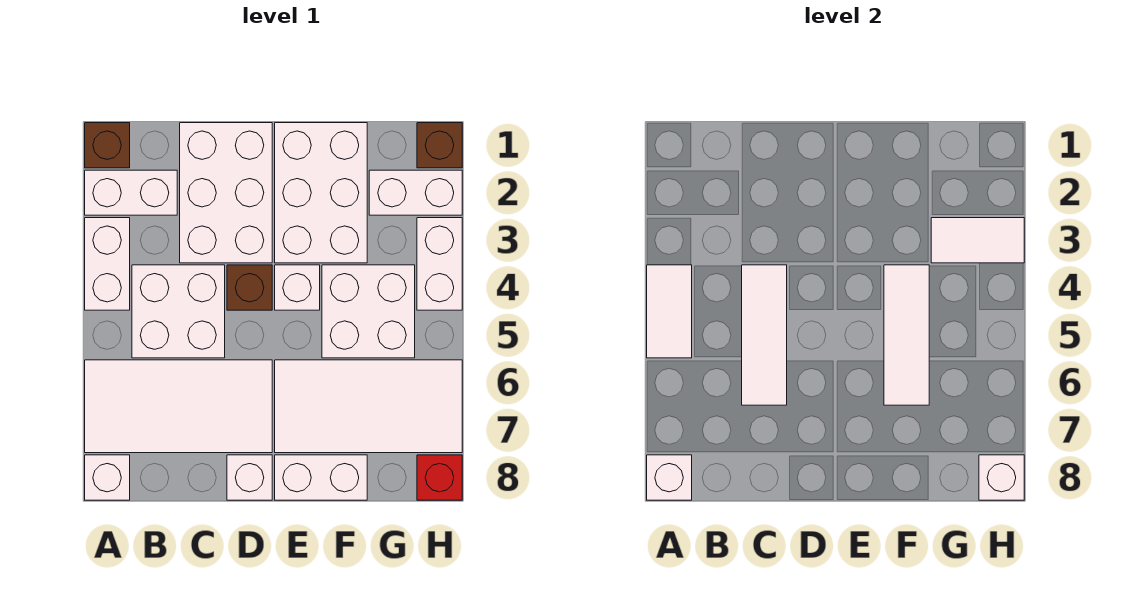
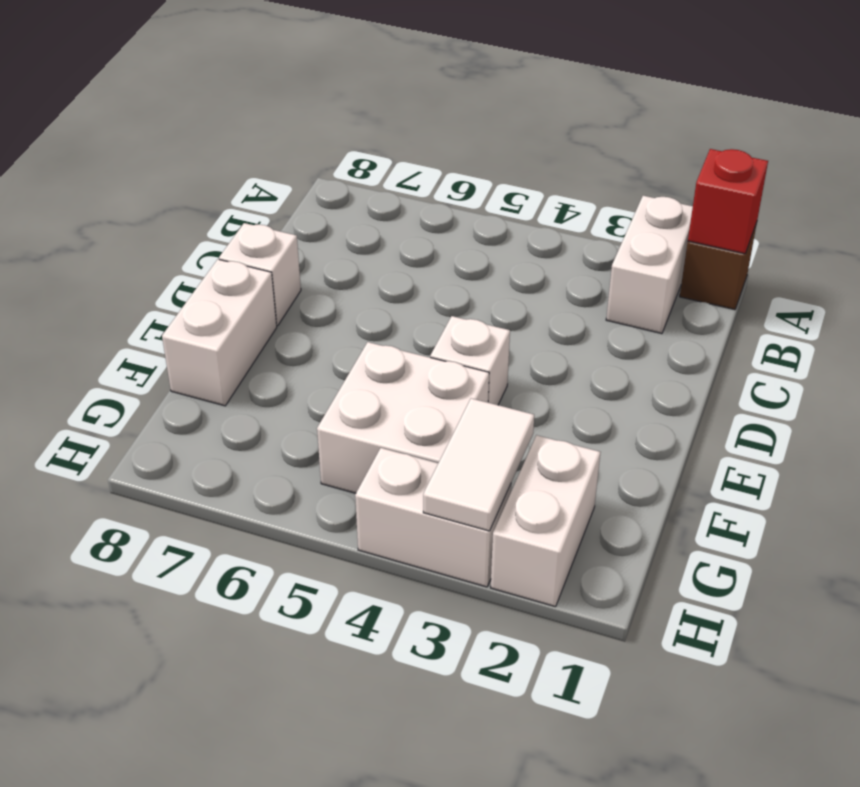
red 1x1 brick [688,149,768,254] -> red 1x1 brick moved to [417,455,462,500]
none -> white 1x2 brick [85,218,130,310]
none -> white 2x4 tile [85,360,272,453]
none -> white 1x1 brick [85,455,130,500]

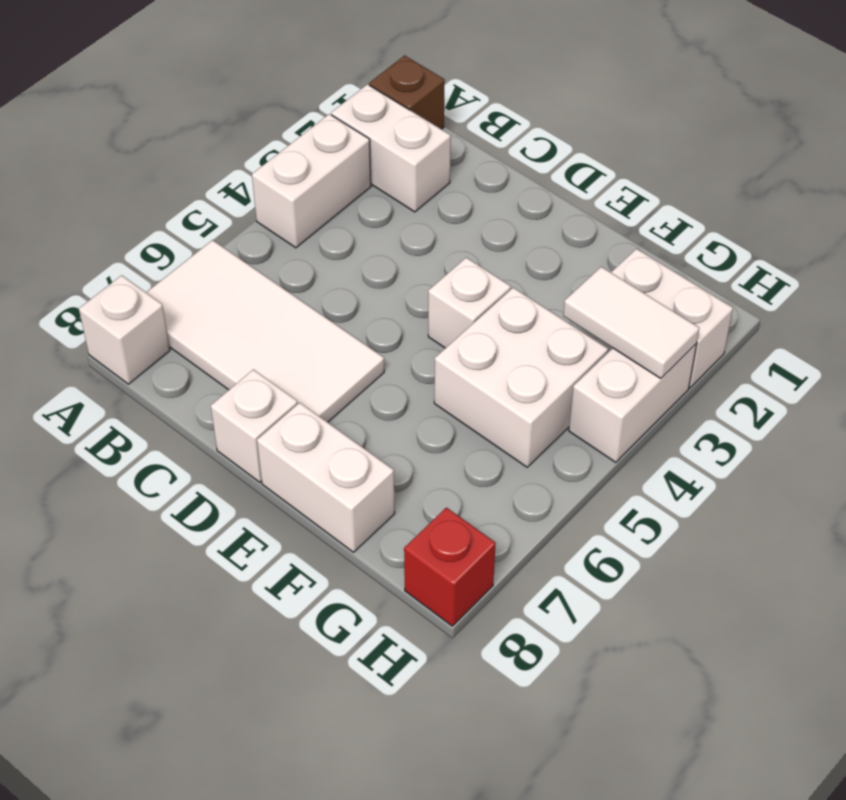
none -> white 2x2 brick [132,265,225,358]
none -> white 2x3 brick [180,123,272,263]
none -> brown 1x1 brick [227,265,272,310]

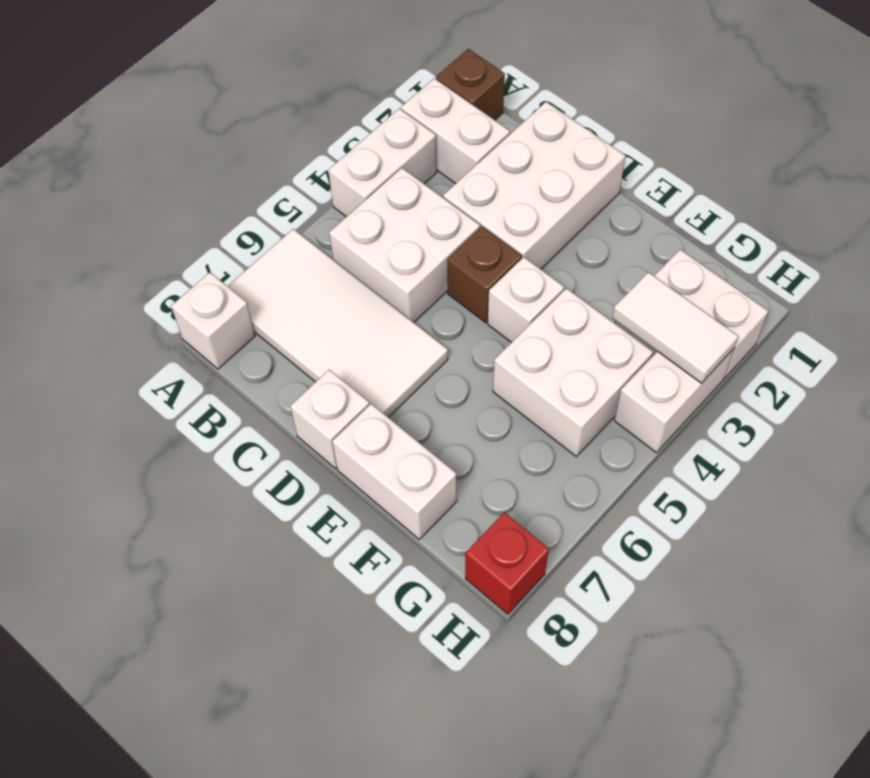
none -> white 2x3 brick [275,123,367,263]
none -> white 2x4 tile [275,360,462,453]
none -> brown 1x1 brick [417,123,462,168]

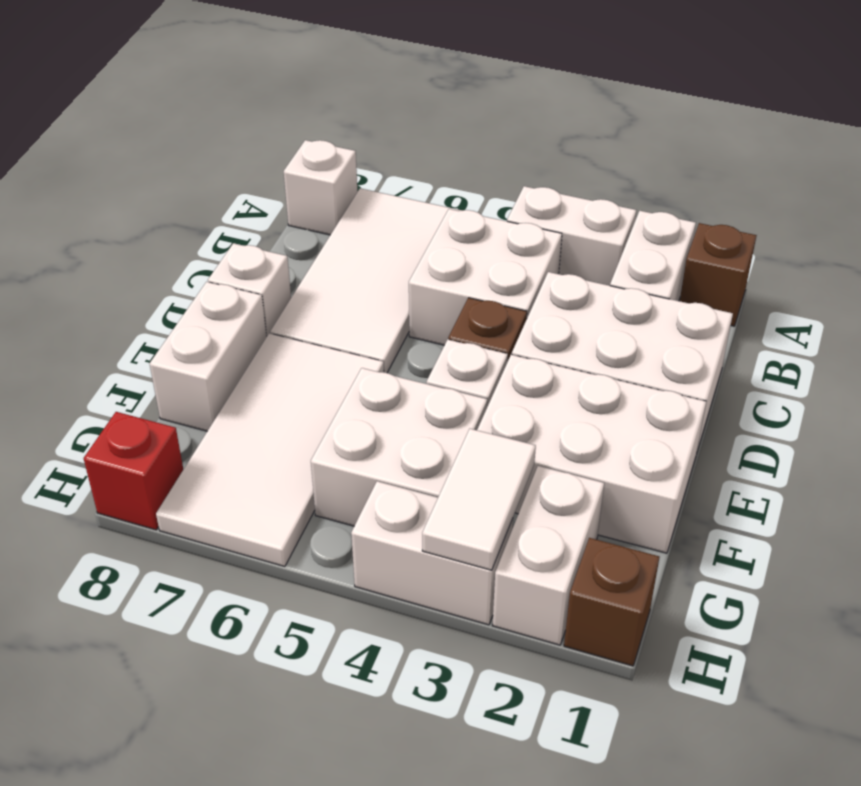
none -> white 1x2 tile [647,265,692,358]
none -> white 1x1 brick [647,455,692,500]
none -> white 1x3 tile [742,265,787,405]

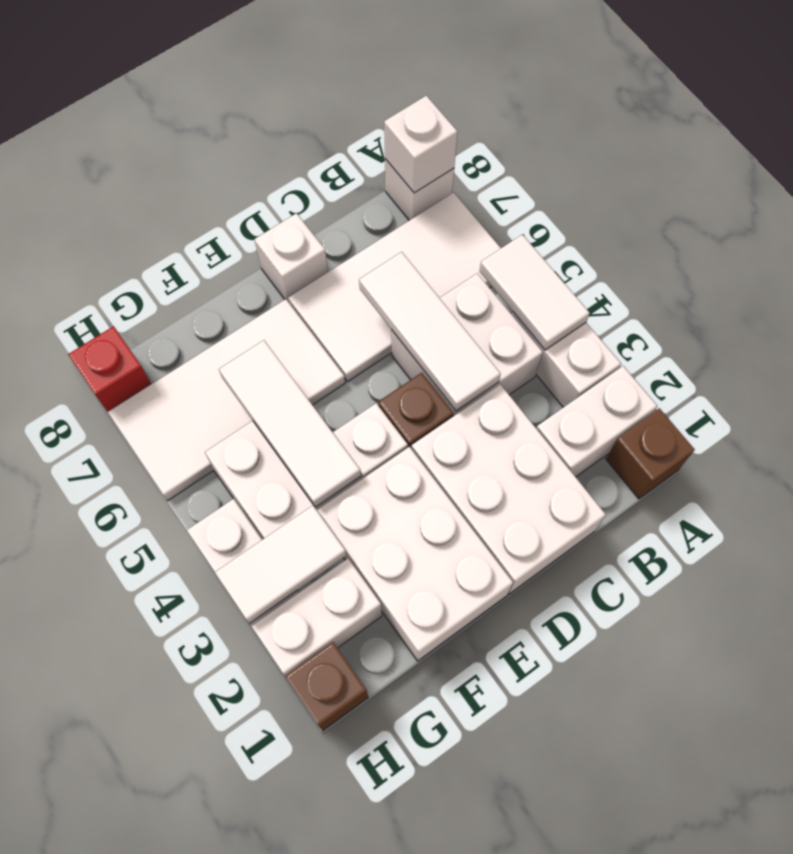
none -> white 1x2 brick [275,455,367,500]
none -> white 1x1 brick [979,455,1024,500]

